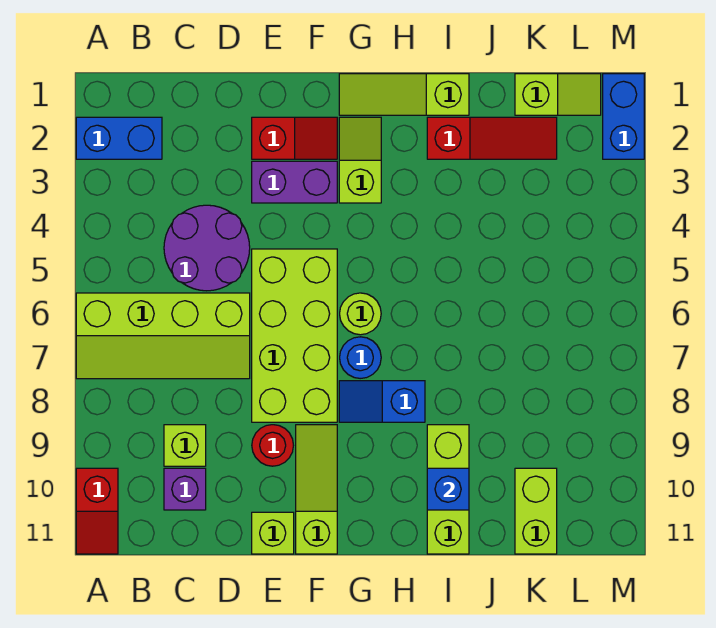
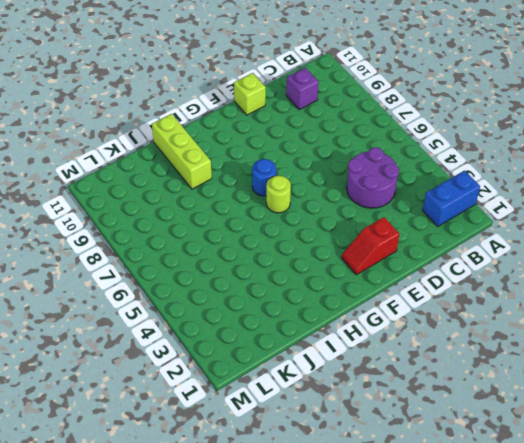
none -> lime 2x4 slope [76,293,250,379]
none -> red 1x2 slope [76,468,118,554]
none -> lime 1x1 brick [164,425,206,466]

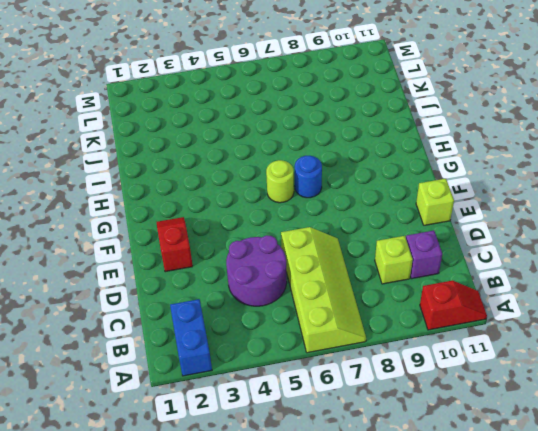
none -> purple 1x2 brick [252,161,337,203]
none -> lime 2x4 brick [252,249,337,422]
none -> red 1x1 round brick [252,425,293,466]

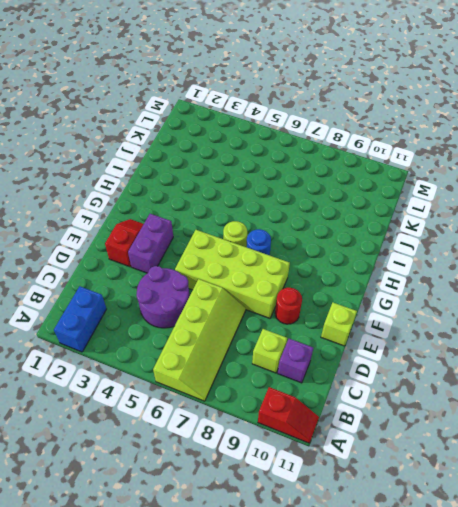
none -> lime 1x3 slope [296,425,337,554]
none -> lime 1x3 slope [339,74,469,115]
none -> lime 1x2 slope [339,117,381,203]

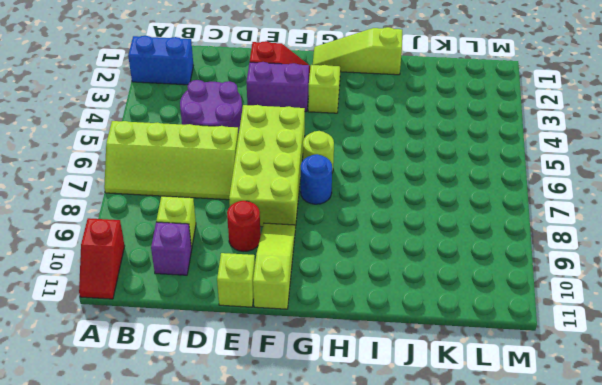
none -> blue 1x2 slope [339,381,425,422]
none -> red 1x3 slope [427,117,557,159]
none -> lime 1x3 brick [427,425,469,554]

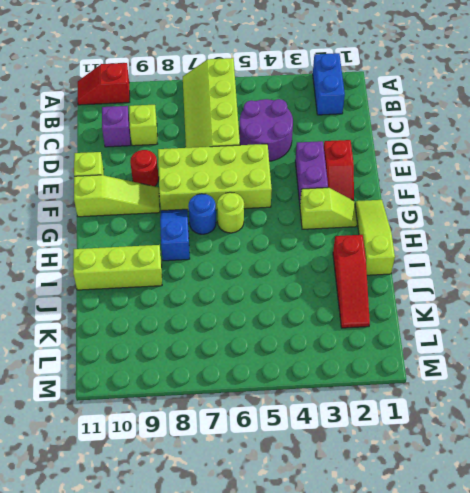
none -> lime 1x2 slope [515,74,601,115]
none -> lime 1x2 brick [515,468,557,554]
none -> blue 1x2 brick [603,74,644,159]

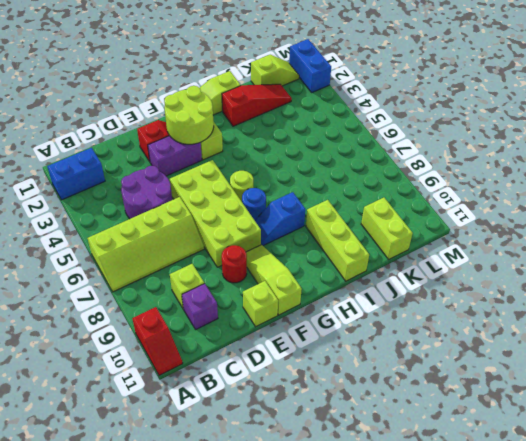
lime 2x2 round brick [164,86,214,144] -> none
none -> blue 1x1 brick [427,468,469,510]

